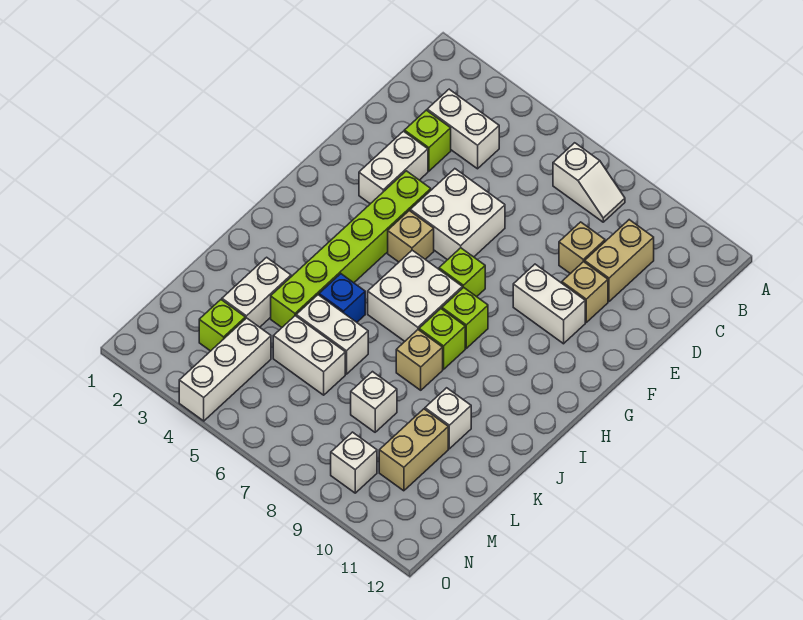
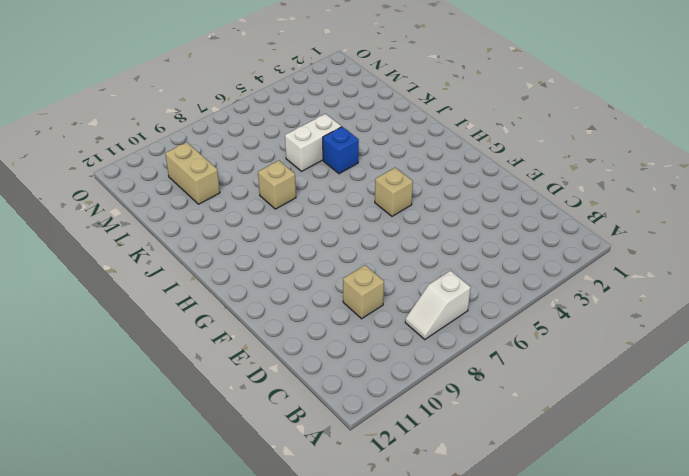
none -> white 1x2 brick [427,89,499,169]
none -> tan 1x2 brick [585,220,654,301]
none -> lime 1x1 brick [404,110,451,171]

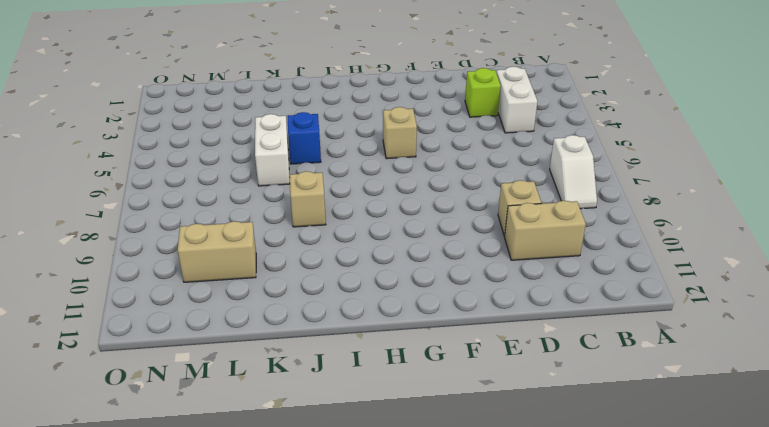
none -> white 1x2 brick [359,131,428,204]
none -> white 2x2 brick [410,169,505,260]
none -> tan 1x1 brick [562,262,608,322]

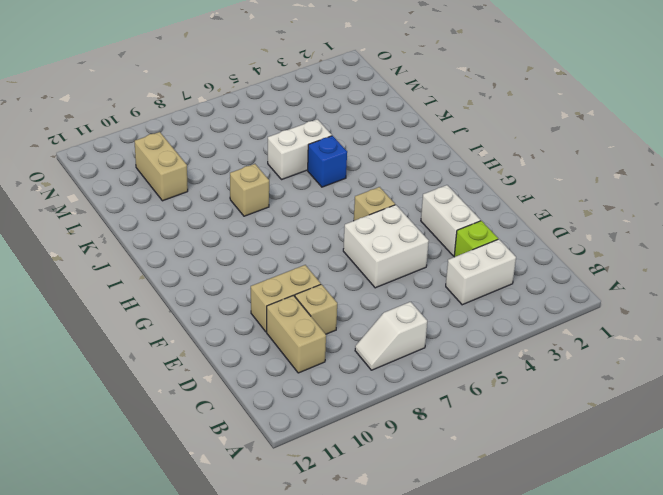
tan 1x2 brick [251,265,321,332] -> tan 1x1 brick [562,262,608,322]
none -> lime 1x6 brick [271,171,431,327]
none -> white 1x2 brick [513,264,585,344]
none -> lime 1x1 brick [439,248,485,297]

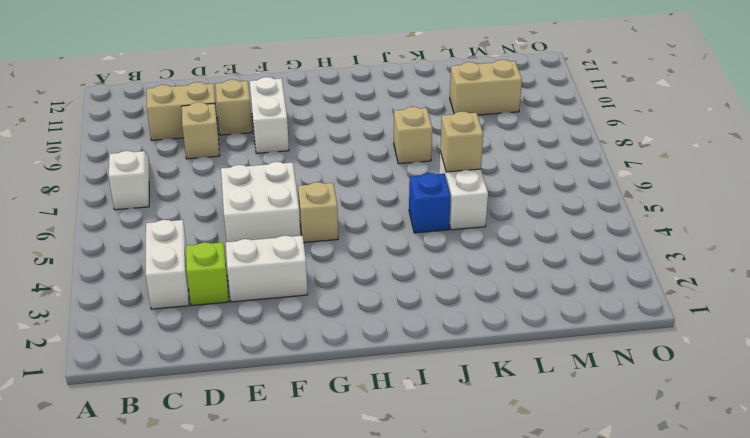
tan 1x1 brick [440,112,483,172] -> none
none -> lime 1x6 brick [271,171,431,327]
none -> lime 1x1 brick [439,248,485,297]
none -> white 2x2 brick [368,250,462,341]

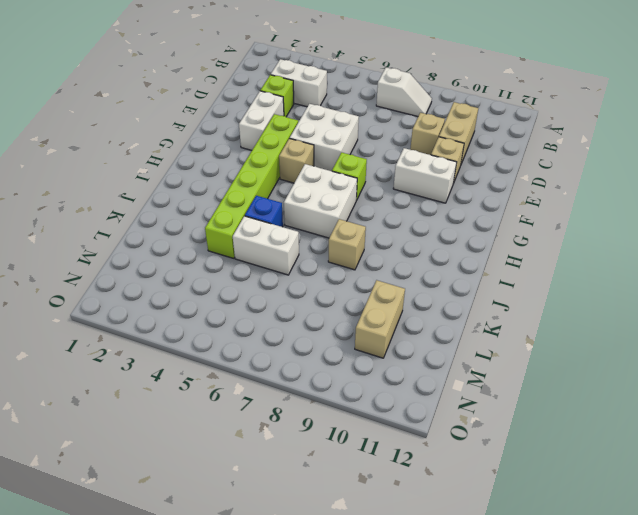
none -> lime 1x1 brick [442,287,488,348]
none -> lime 1x1 brick [419,309,465,369]
none -> white 1x2 brick [222,257,291,327]

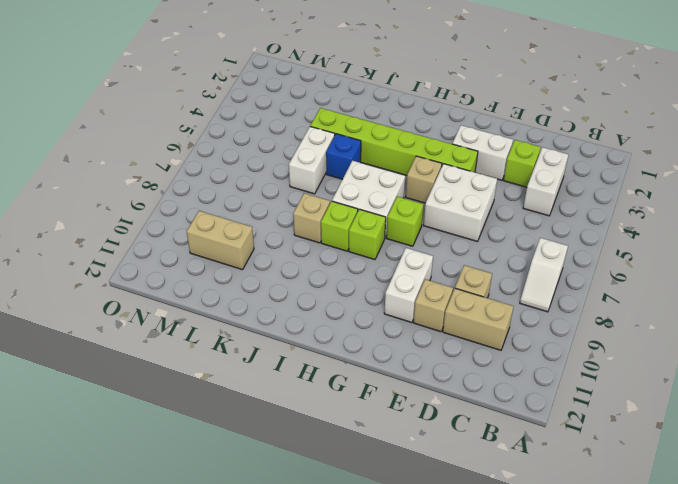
none -> white 1x2 brick [222,257,291,327]
none -> white 1x1 brick [425,388,471,449]
none -> white 1x2 brick [273,316,345,395]

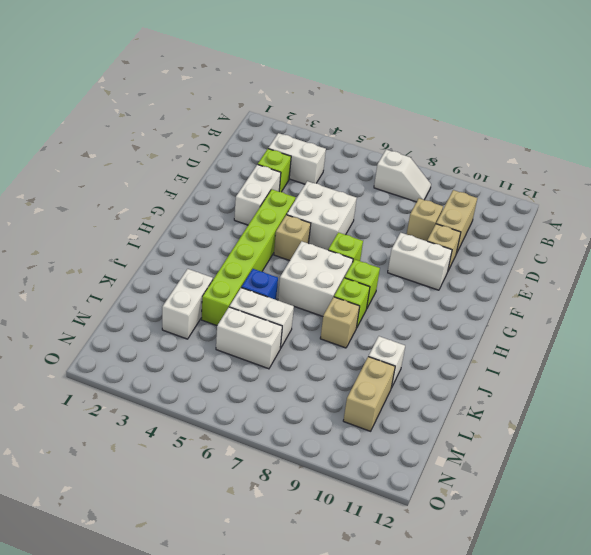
none -> white 1x1 brick [351,372,397,432]
none -> lime 1x1 brick [199,300,245,351]
none -> white 1x3 brick [179,318,271,421]

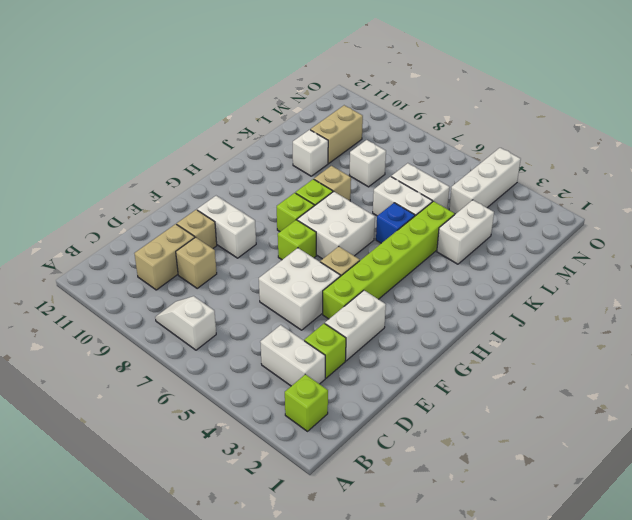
lime 1x1 brick [285,374,328,431] -> lime 1x1 brick moved to [199,300,245,351]
none -> white 1x1 brick [331,432,377,493]

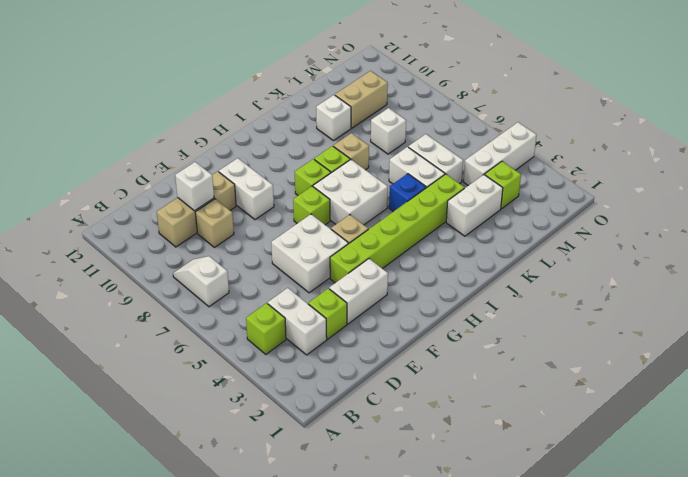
lime 1x1 brick [246,303,286,354] -> none
white 1x1 brick [175,162,214,211] -> white 1x1 brick moved to [331,432,377,493]

